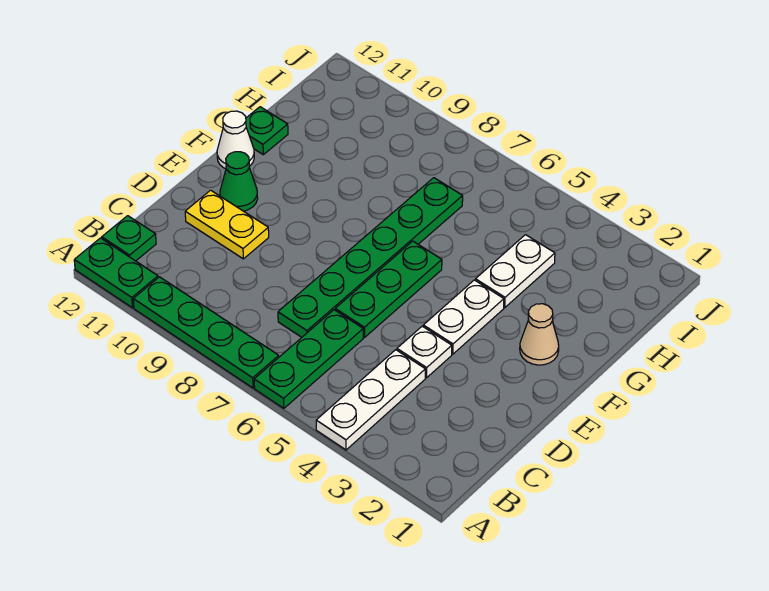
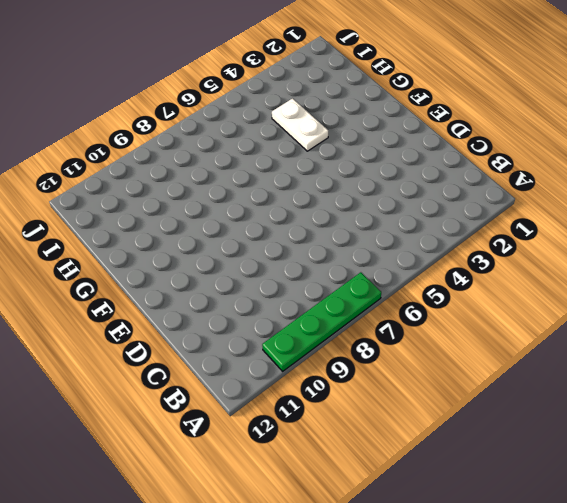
none -> white 1x3 plate [316,350,425,450]
none -> green 1x3 plate [254,310,363,408]
none -> green 1x2 plate [74,238,158,308]

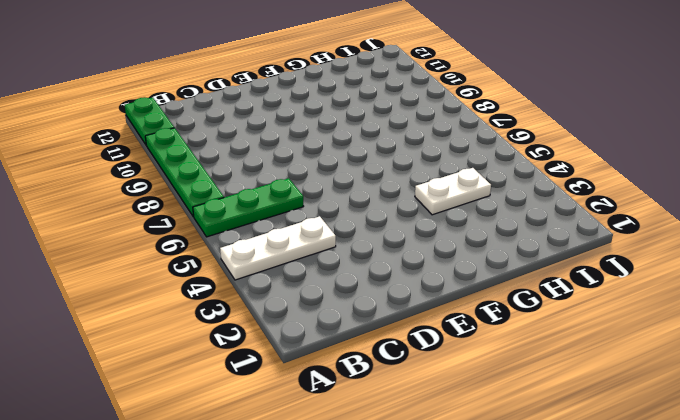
none -> green 1x1 plate [102,216,156,261]
none -> green 1x6 plate [278,178,463,337]
none -> white 1x1 plate [397,326,452,378]

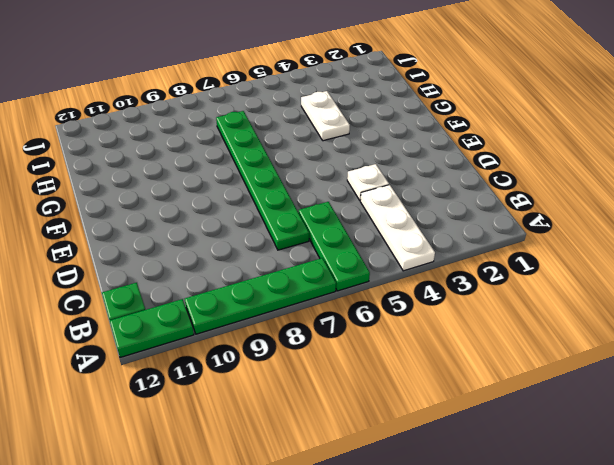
none -> green 1x3 plate [335,241,442,337]
none -> yellow 1x2 plate [185,190,269,259]
none -> white 1x2 plate [423,280,504,354]

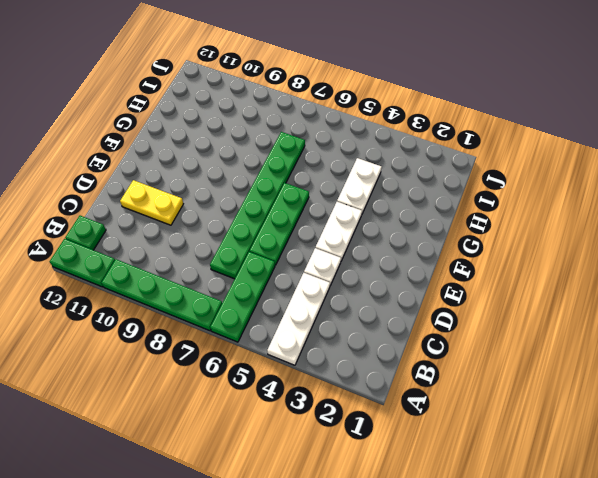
none -> green 1x1 cone [220,152,258,211]
none -> tan 1x1 cone [520,304,559,365]
none -> white 1x1 cone [217,111,254,169]

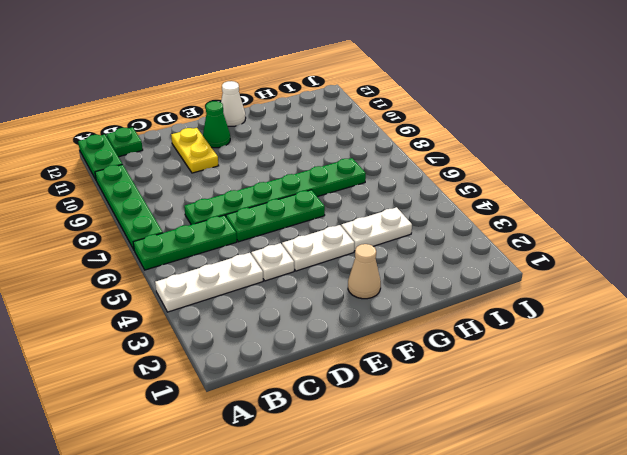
none -> green 1x1 plate [246,107,288,155]

